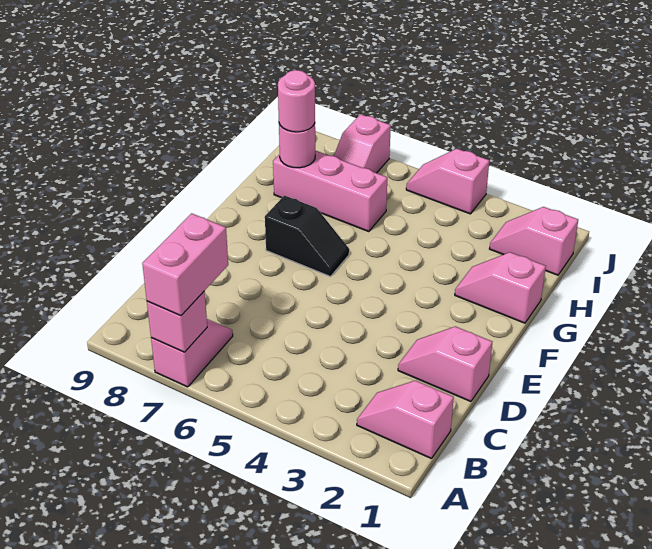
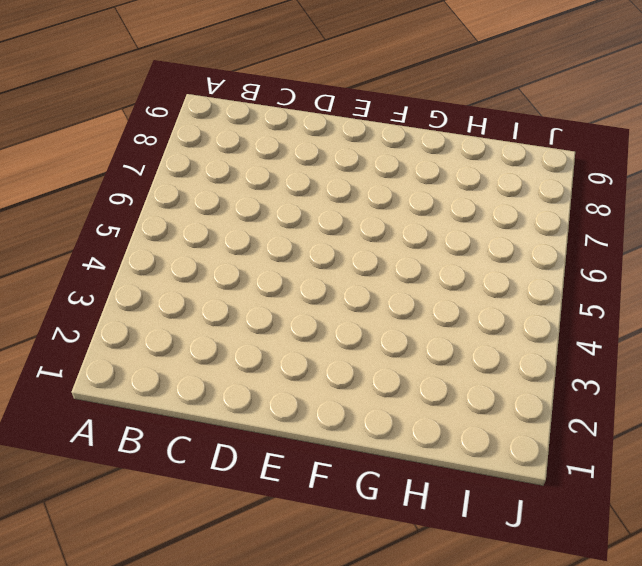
none -> pink 1x2 slope [151,319,233,387]
none -> pink 1x2 slope [357,381,454,459]
none -> pink 1x2 slope [398,326,492,402]

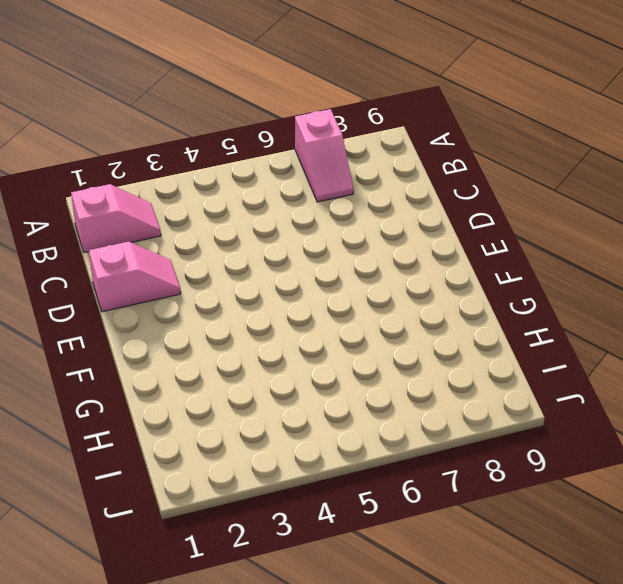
none -> black 1x2 slope [265,196,349,277]
none -> pink 1x2 slope [455,252,546,323]
none -> pink 1x3 brick [273,150,387,232]

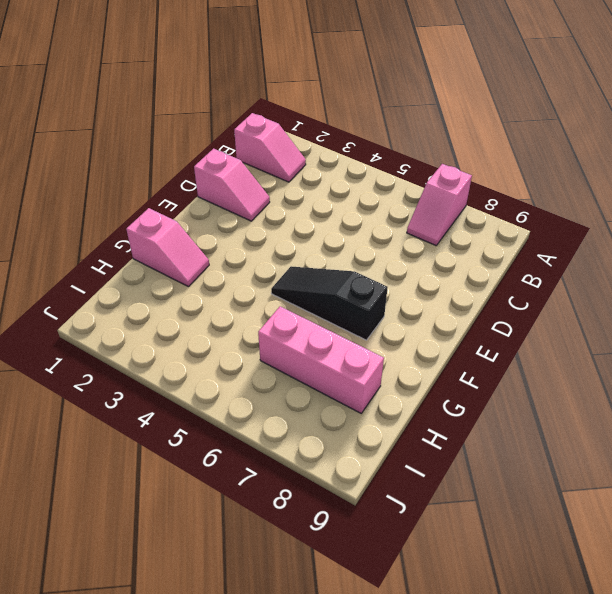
black 1x3 slope [271,266,388,340] -> black 1x2 slope [265,196,349,277]
none -> pink 1x2 slope [490,207,578,275]
none -> pink 1x2 slope [334,114,391,173]
none -> pink 1x2 slope [406,149,489,214]

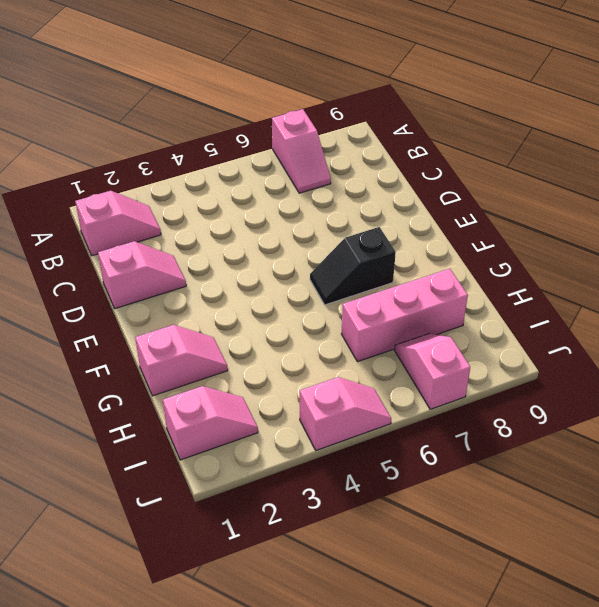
none -> pink 1x1 brick [147,291,207,352]
none -> pink 1x1 round brick [279,124,315,168]
none -> pink 1x2 brick [142,213,228,316]

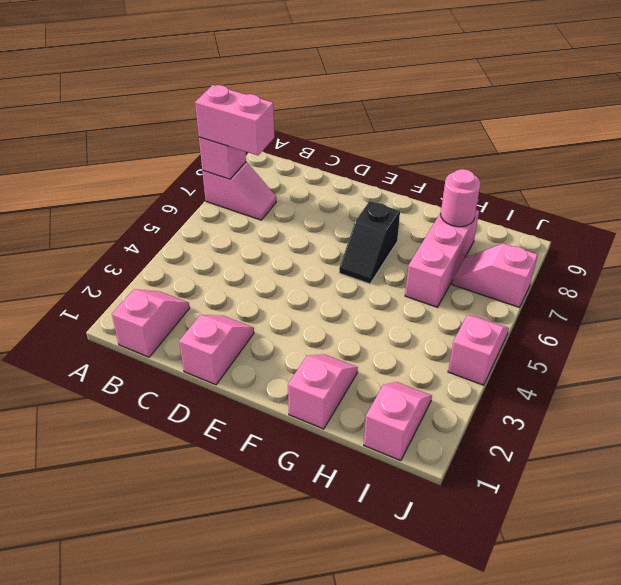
none -> pink 1x1 round brick [278,70,315,132]

